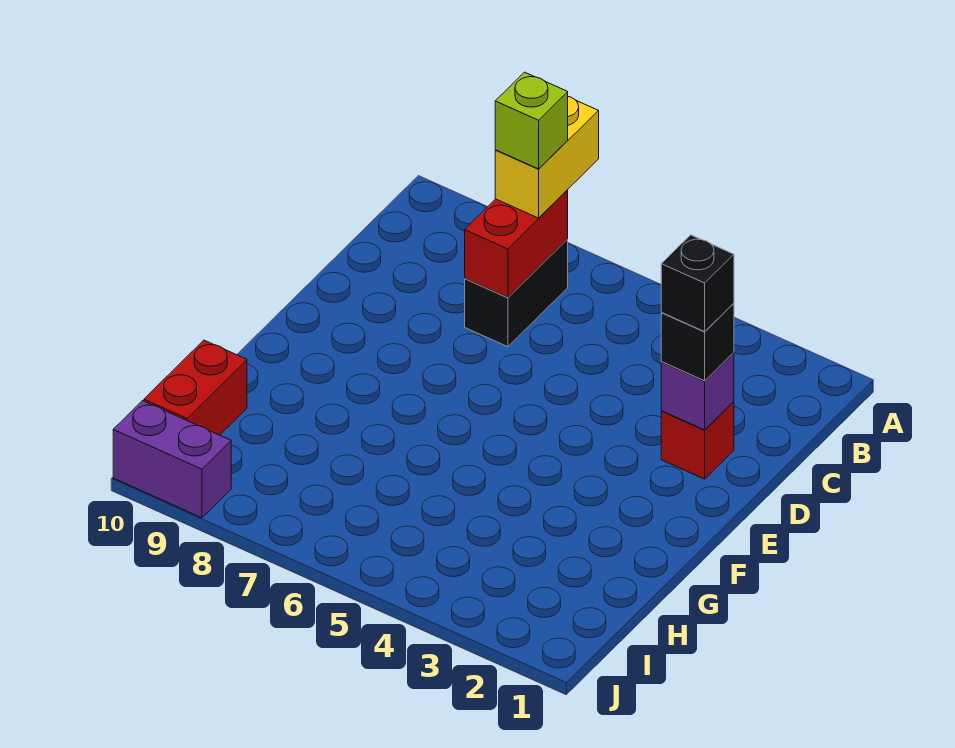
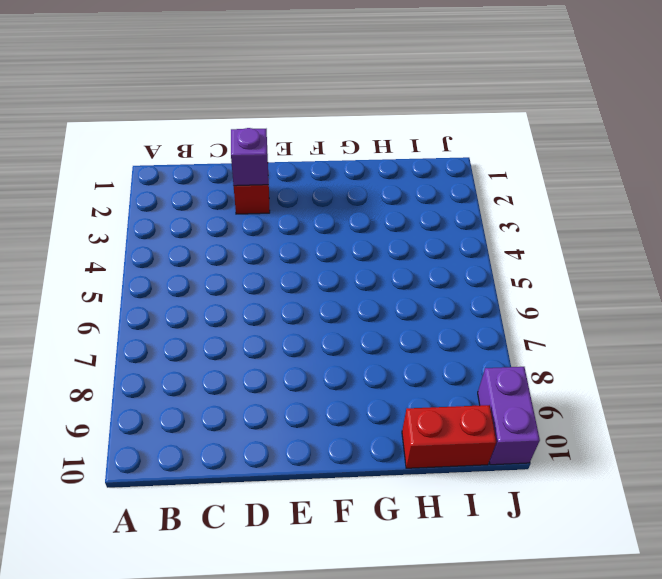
none -> black 1x2 brick [465,239,568,347]
none -> red 1x2 brick [465,190,568,298]

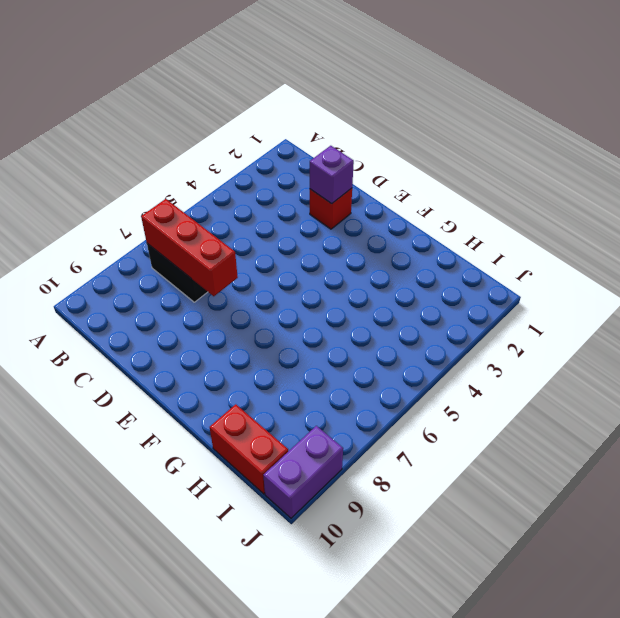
red 1x3 brick [141,199,238,296] -> red 1x2 brick [465,190,568,298]
none -> yellow 1x2 brick [495,97,599,218]
none -> black 1x1 brick [661,303,734,381]

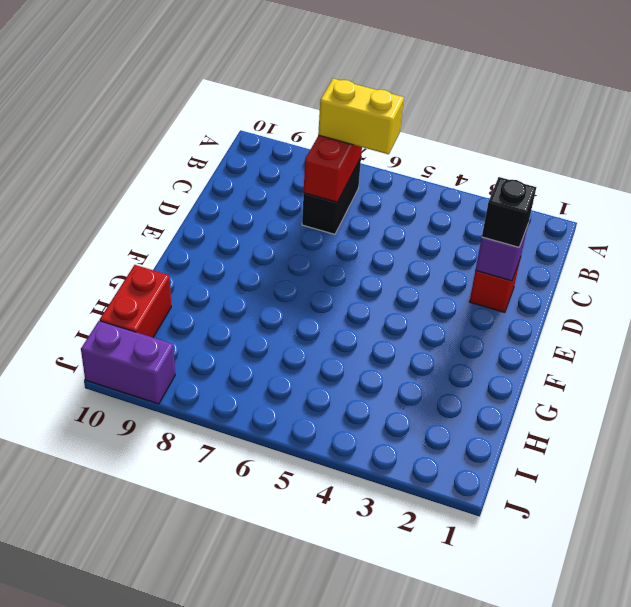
yellow 1x2 brick [318,79,404,154] -> yellow 1x2 brick turned to [495,97,599,218]
none -> lime 1x1 brick [495,72,568,169]
none -> black 1x1 brick [661,235,734,332]

